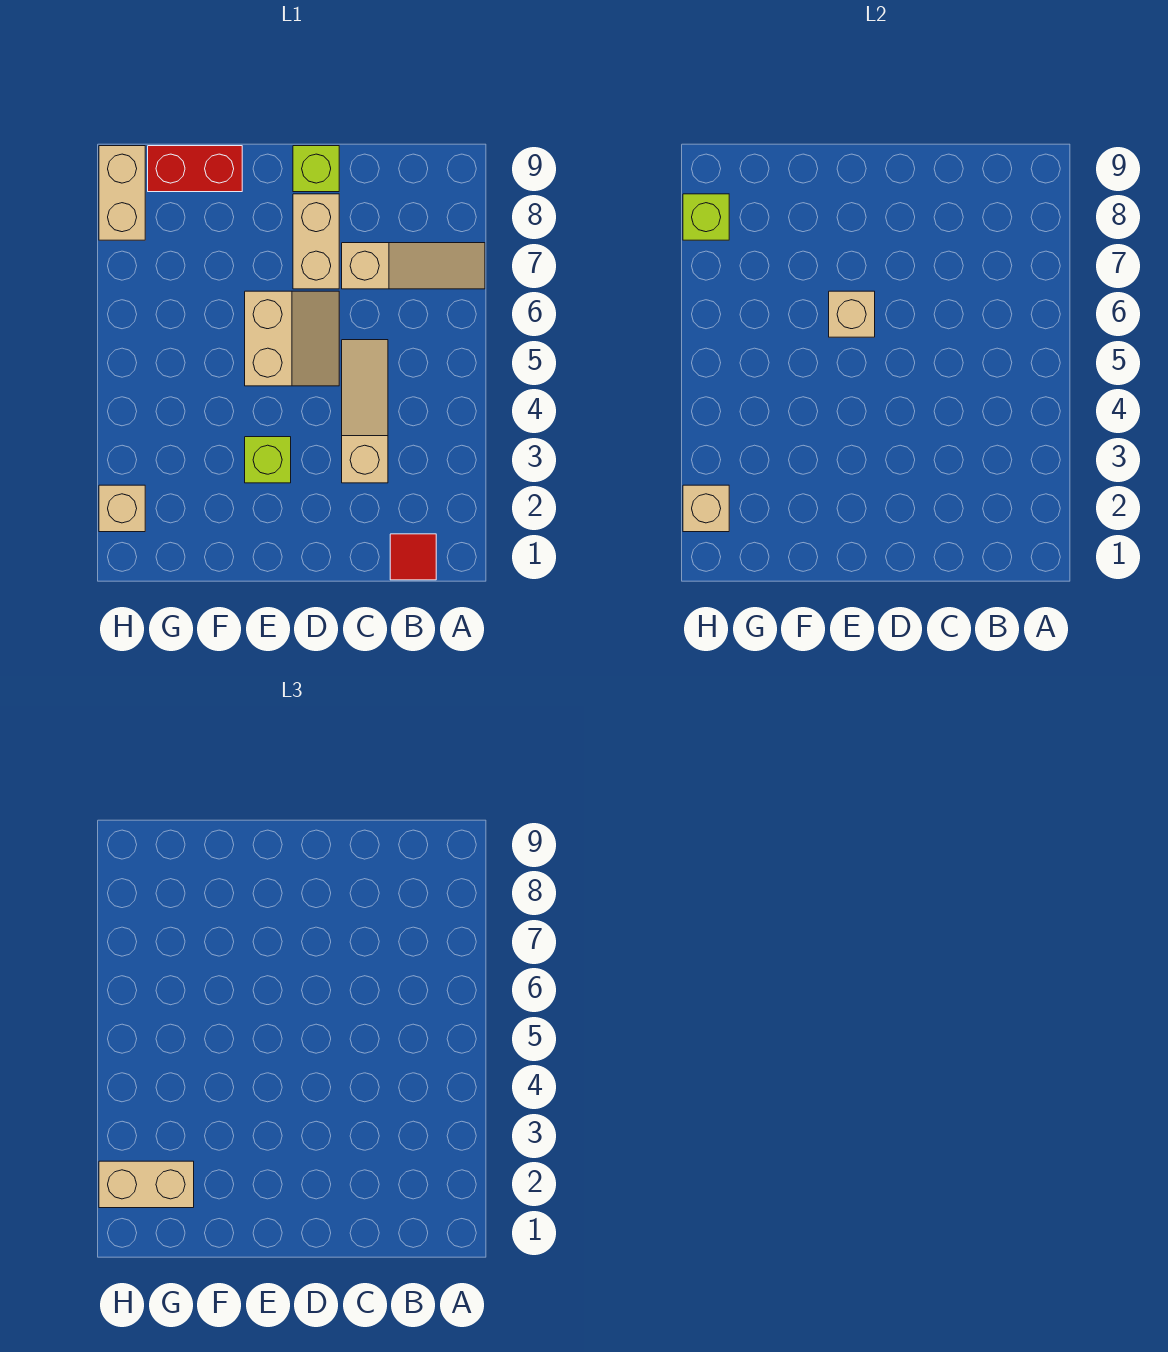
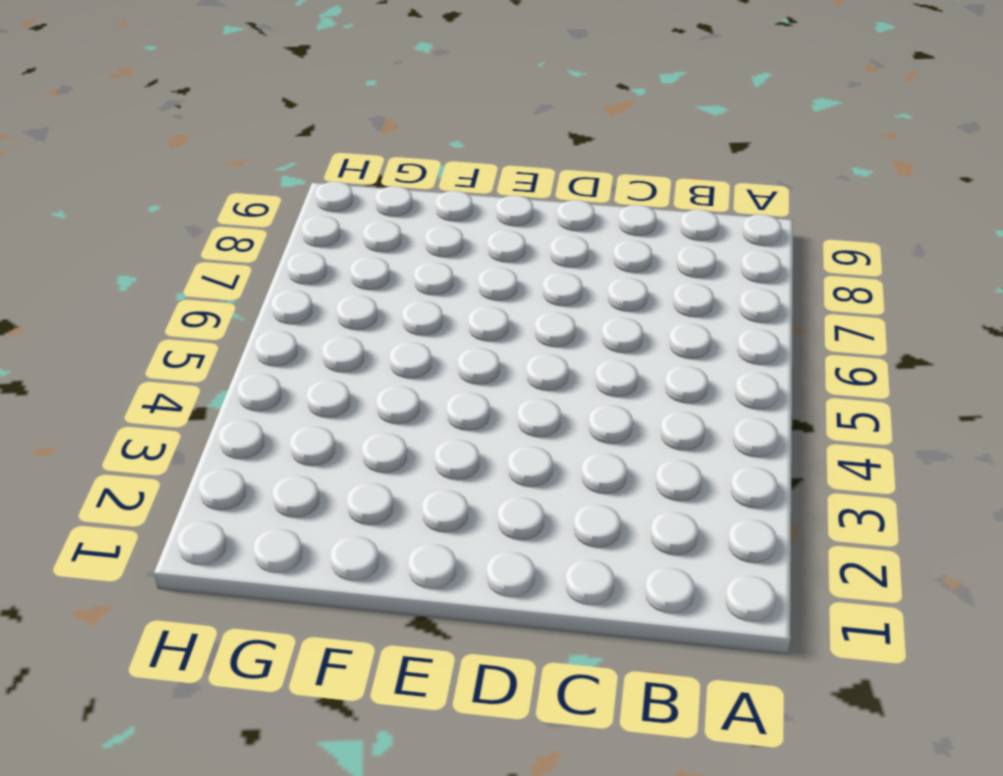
none -> tan 1x3 slope [342,243,485,289]
none -> red 1x1 tile [390,534,436,580]
none -> tan 1x3 slope [342,340,388,483]

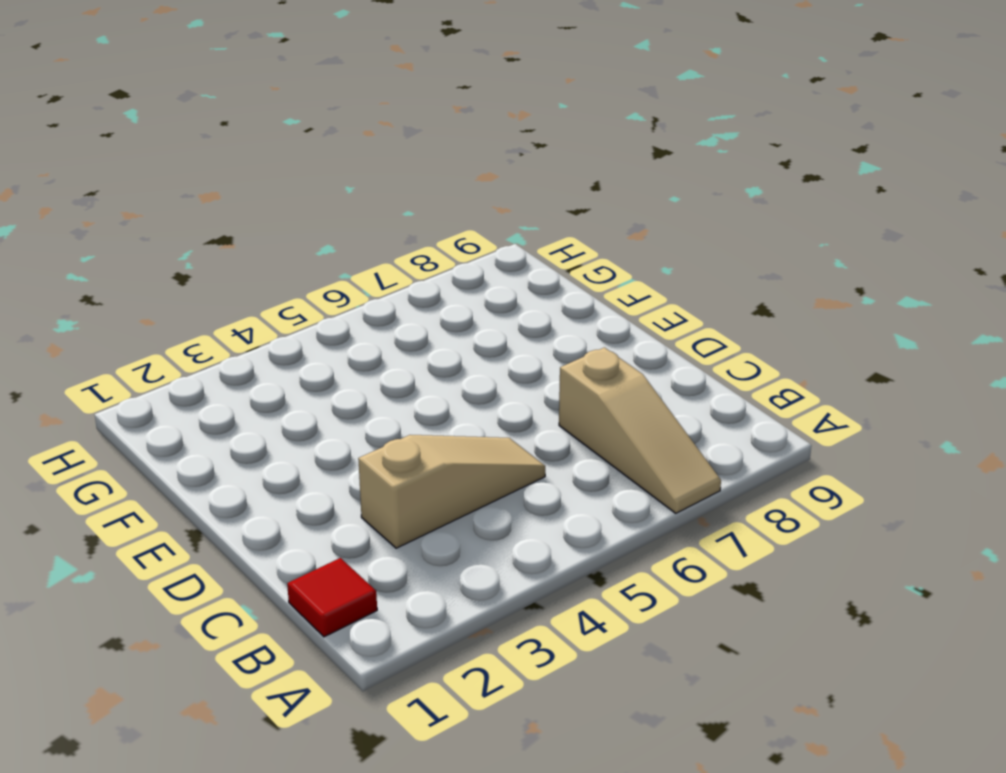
none -> tan 2x2 slope [245,291,339,386]
none -> tan 1x2 brick [293,194,339,289]
none -> lime 1x1 brick [293,146,339,192]

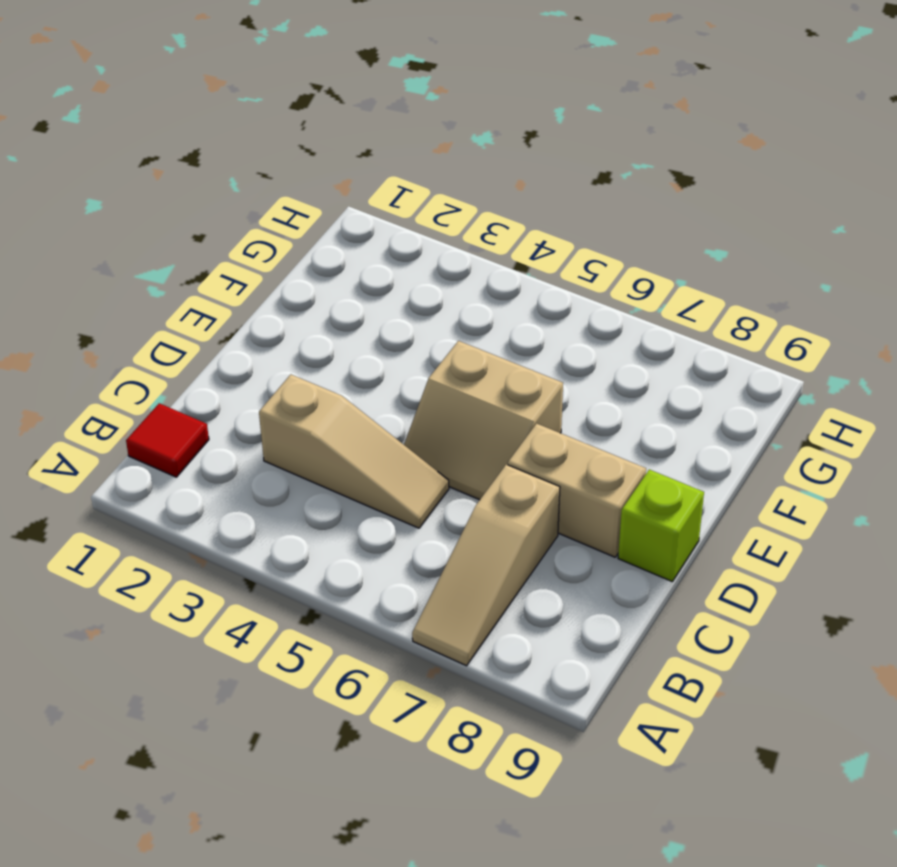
none -> lime 1x1 brick [245,437,291,483]
none -> red 1x2 brick [148,146,242,192]
none -> tan 1x1 brick [99,485,145,532]

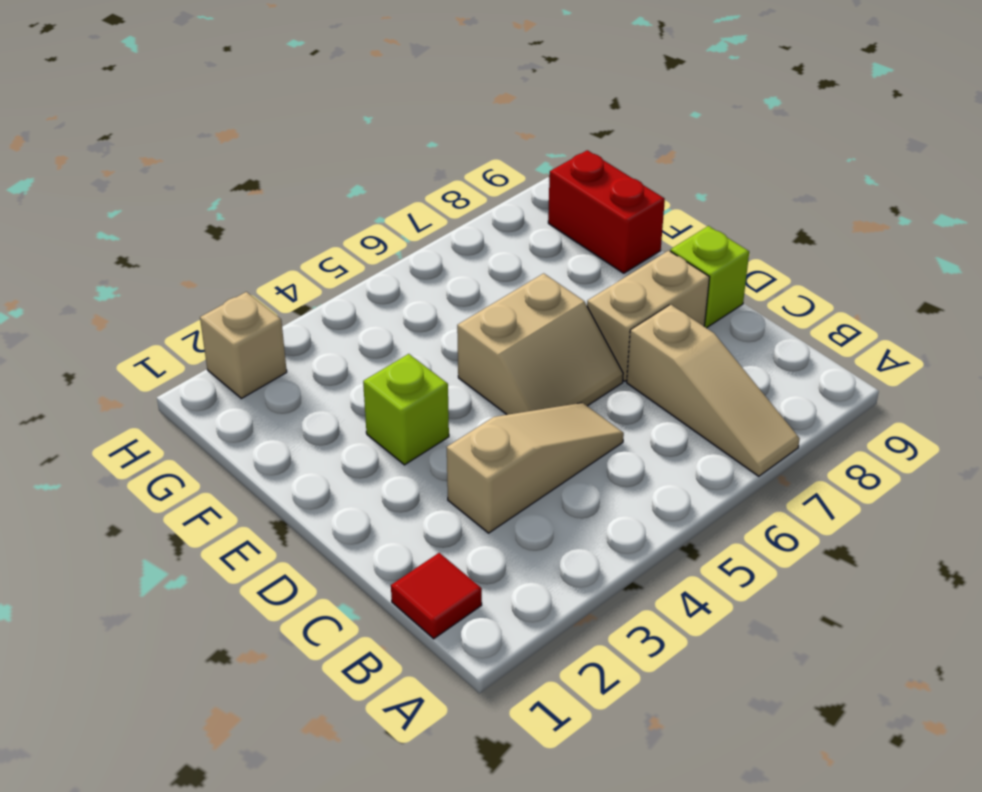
none -> tan 1x2 brick [99,146,145,240]
none -> tan 1x1 brick [829,291,875,337]
none -> tan 1x1 brick [683,485,729,532]

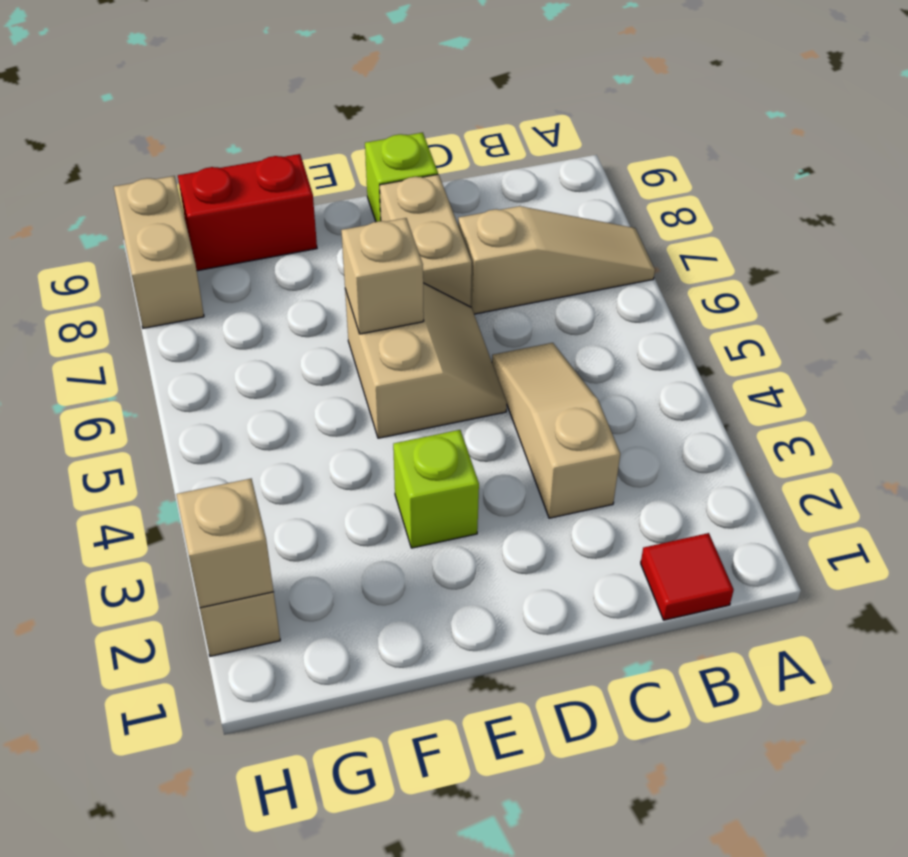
none -> lime 1x1 brick [683,194,729,240]
none -> tan 1x2 brick [99,1161,194,1208]

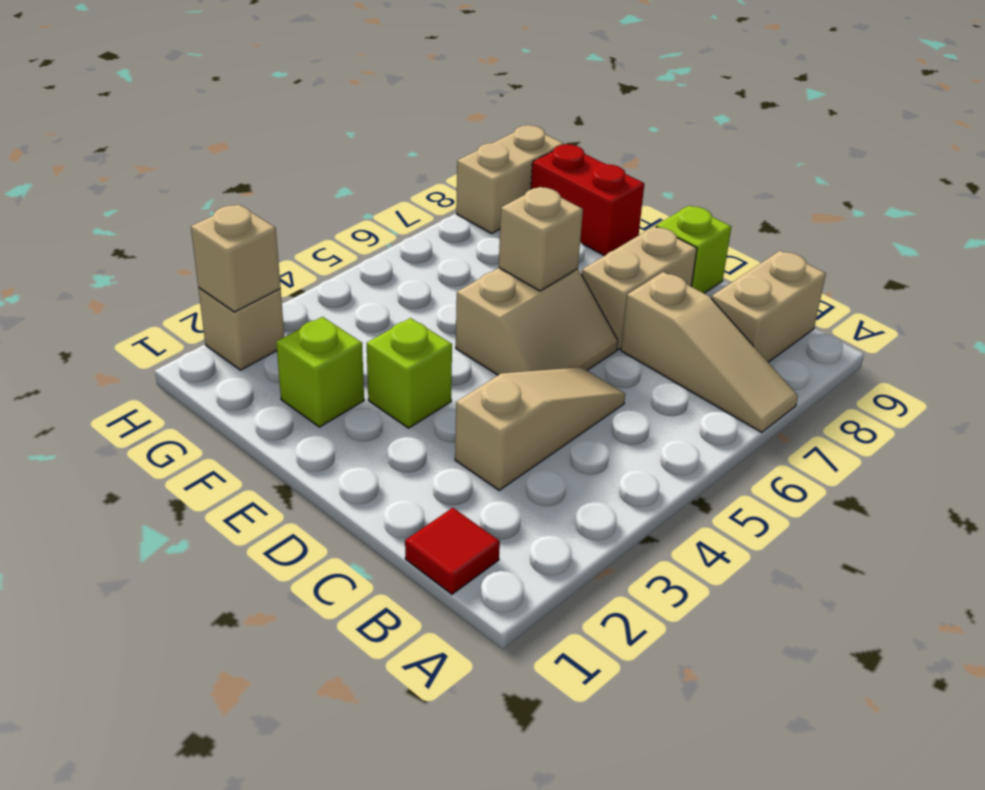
tan 1x2 brick [712,251,826,362] -> tan 1x2 brick turned to [99,1161,194,1208]
lime 1x1 brick [276,317,364,427] -> lime 1x1 brick moved to [683,194,729,240]

